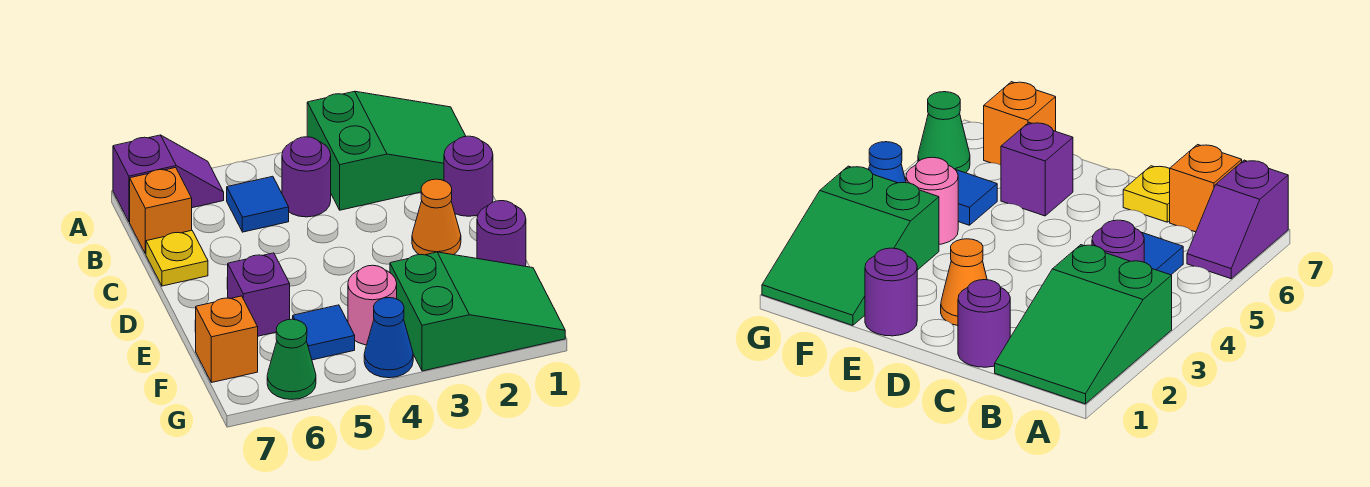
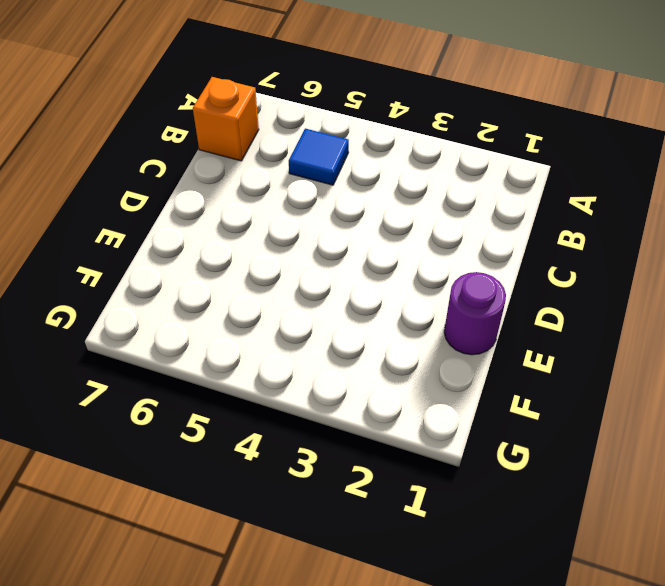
none -> green 2x3 slope [307,91,466,210]
none -> purple 1x2 slope [113,135,224,222]
none -> purple 1x1 round brick [282,137,331,217]

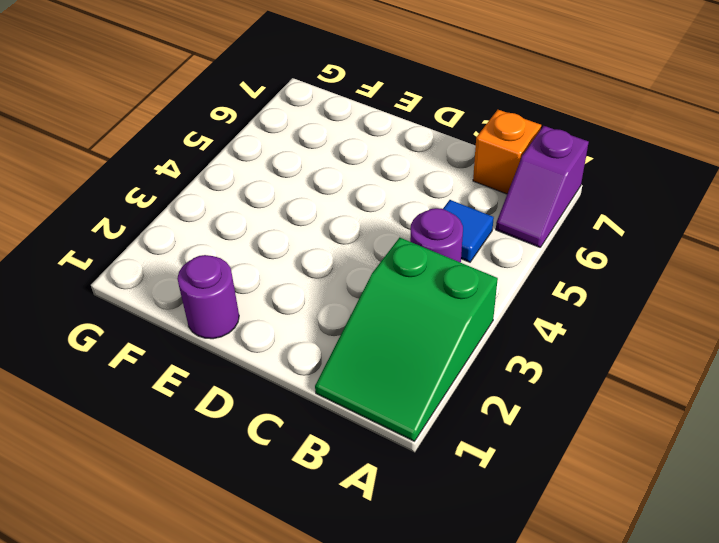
none -> purple 1x1 round brick [444,136,493,216]
none -> yellow 1x1 plate [146,231,208,286]
none -> orange 1x1 cone [412,179,461,255]

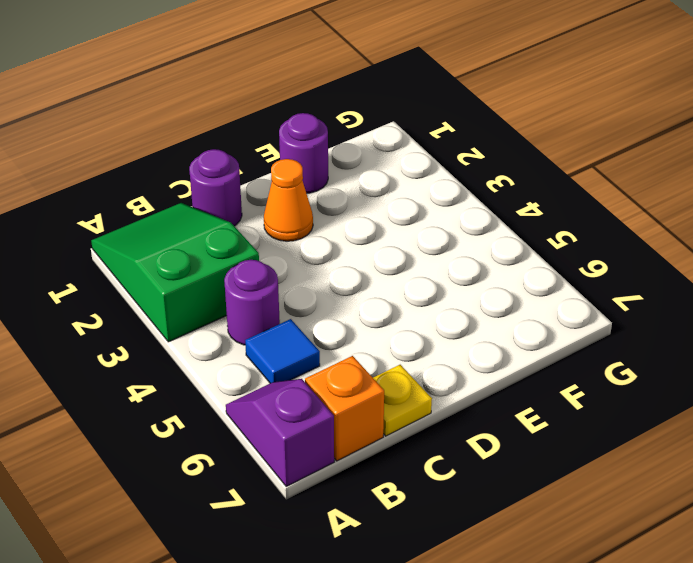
none -> purple 1x1 brick [228,253,290,336]
none -> green 2x3 slope [390,252,565,371]
none -> pink 1x1 round brick [348,265,397,345]

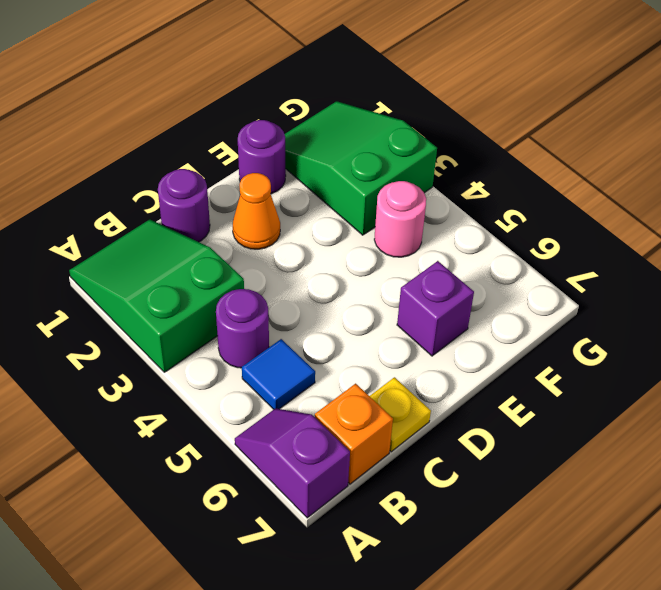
none -> blue 1x1 tile [293,305,355,360]
none -> orange 1x1 brick [196,296,258,383]
none -> blue 1x1 cone [364,298,413,378]

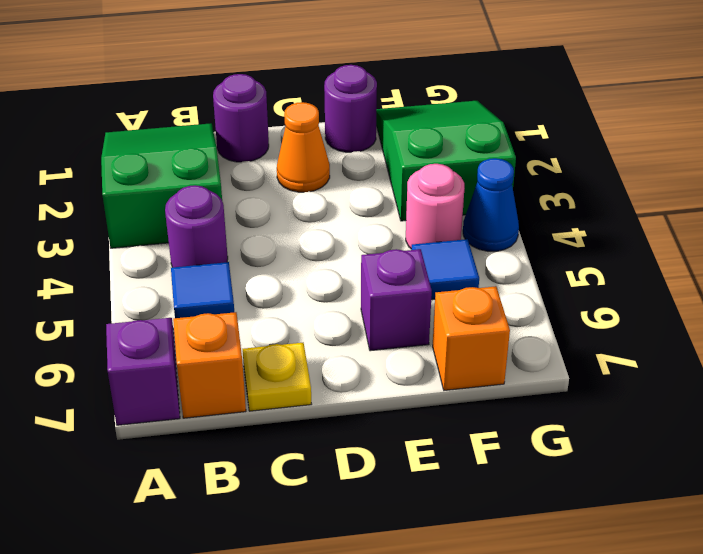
none -> green 1x1 cone [267,319,316,399]

